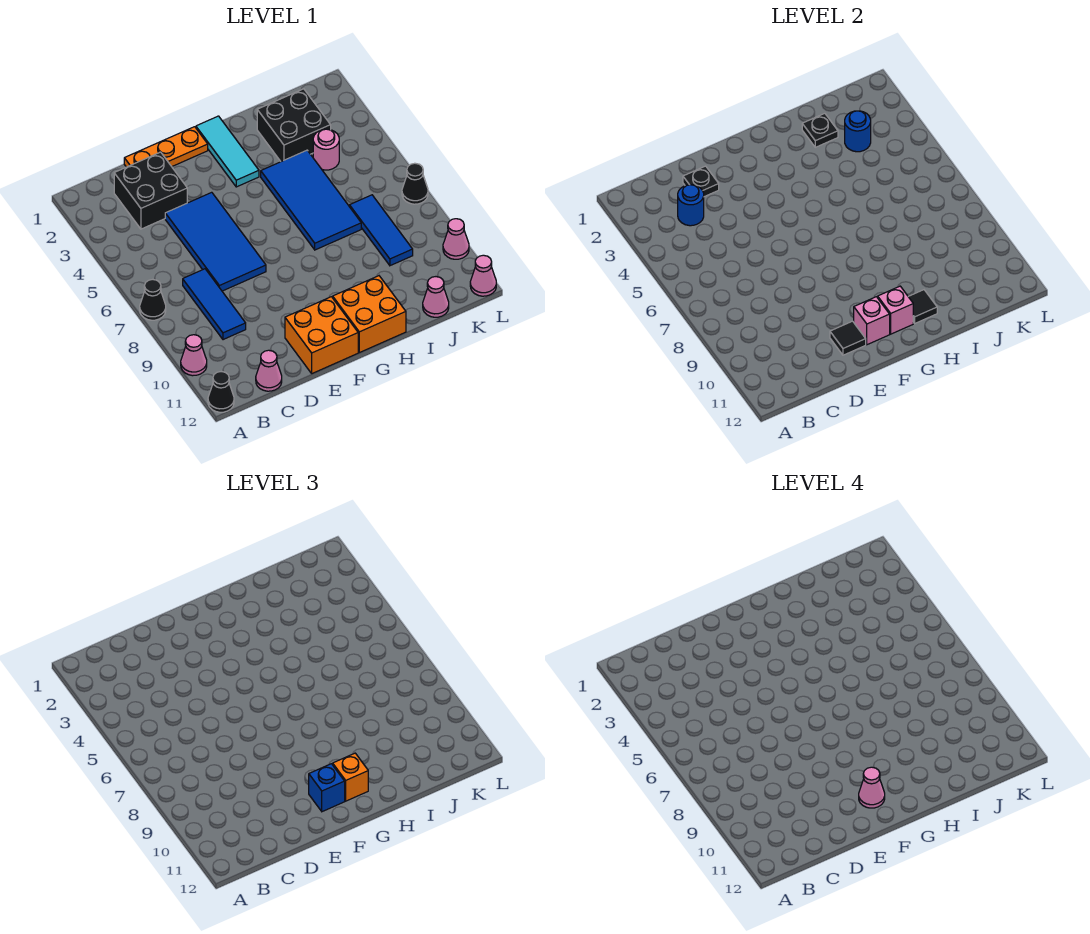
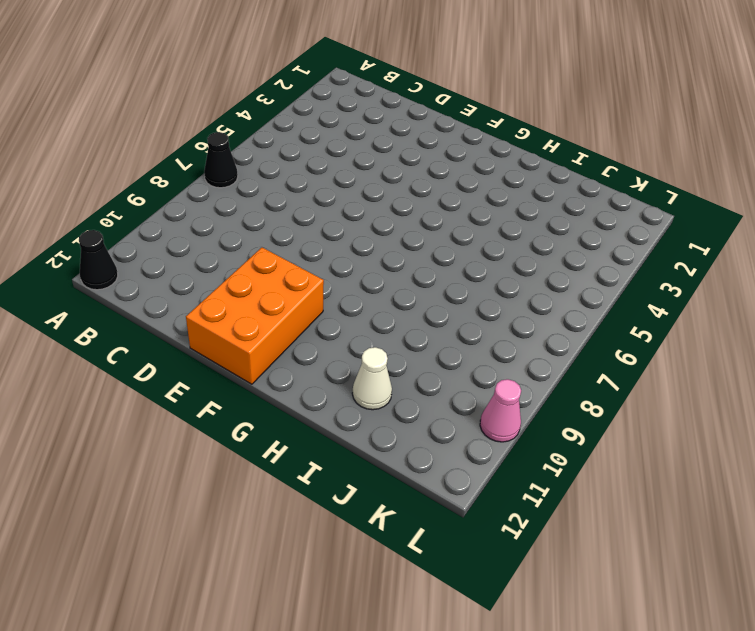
orange 2x3 brick [186,248,324,384] -> orange 2x2 brick [285,297,358,373]
white 1x1 cone [352,347,392,410] -> none
none -> pink 1x1 cone [181,335,207,376]
none -> black 2x2 brick [114,152,187,229]
none -> blue 1x3 tile [183,269,246,340]
none -> pink 1x1 cone [256,350,282,391]

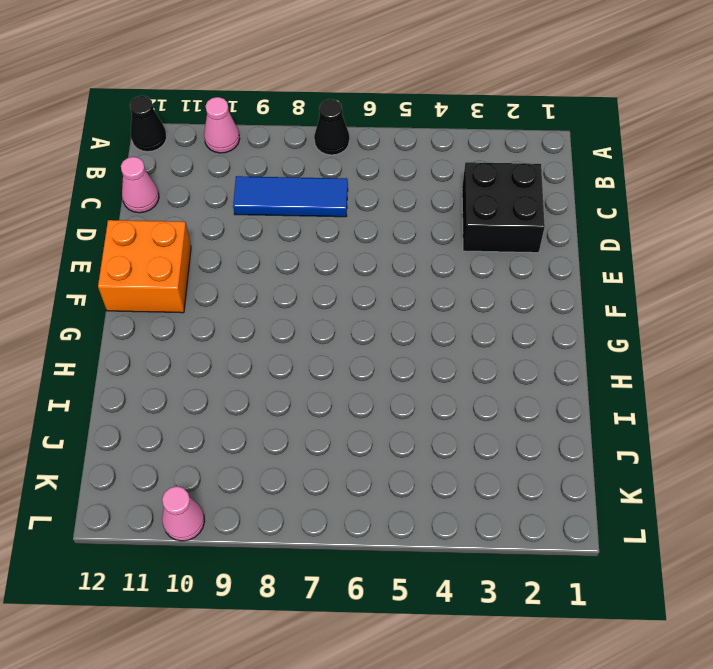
none -> orange 1x3 plate [124,127,208,167]
none -> blue 2x4 tile [165,192,266,291]
none -> cyan 1x3 tile [196,116,259,187]
none -> orange 2x2 brick [333,276,406,353]

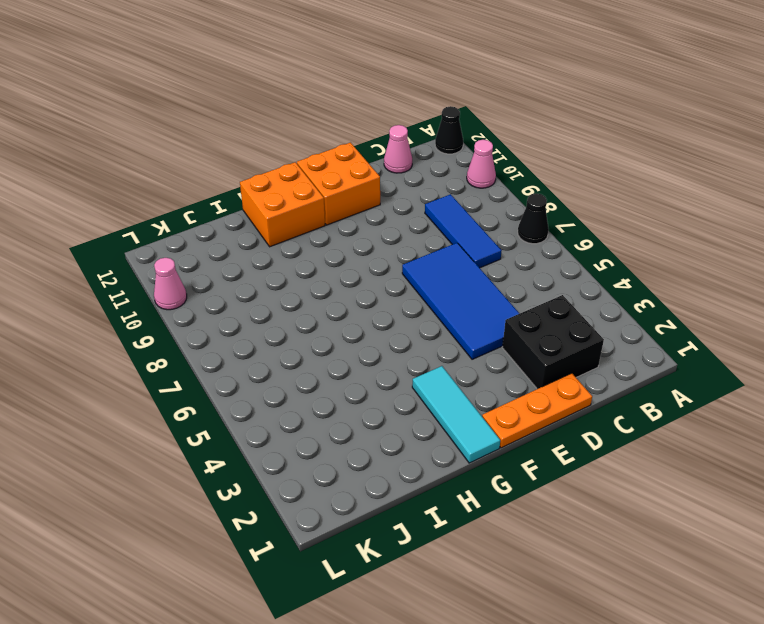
none -> blue 2x4 tile [261,150,361,250]
none -> black 2x2 brick [257,89,331,161]
none -> pink 1x1 round brick [313,129,339,170]
none -> blue 1x3 tile [349,195,413,266]

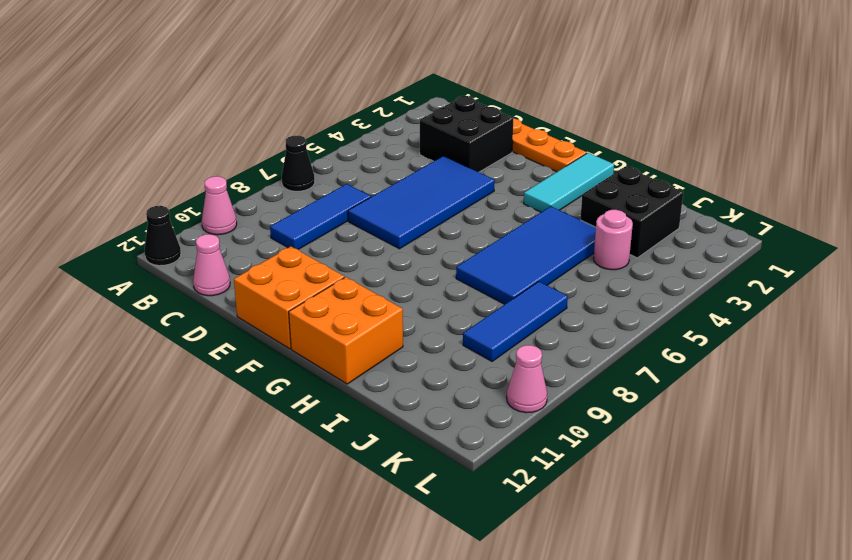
none -> pink 1x1 cone [423,277,449,317]
none -> black 1x1 cone [402,163,428,204]
none -> pink 1x1 cone [470,255,496,296]
none -> blue 1x1 round brick [678,185,704,226]

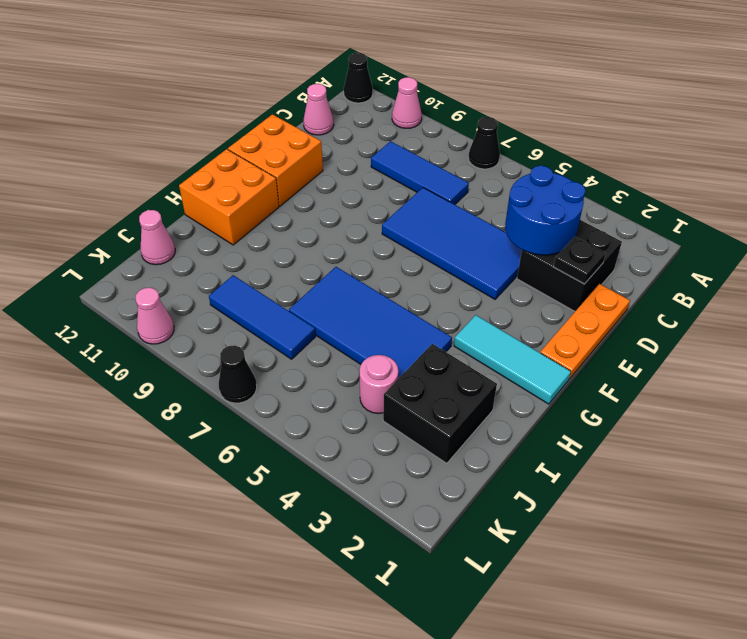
blue 2x2 round brick [505,166,586,255] -> blue 1x1 round brick [678,185,704,226]
none -> pink 1x1 cone [470,255,496,296]
none -> black 1x1 tile [830,321,866,355]
none -> pink 1x1 brick [854,297,890,345]
none -> pink 1x1 brick [878,286,913,334]

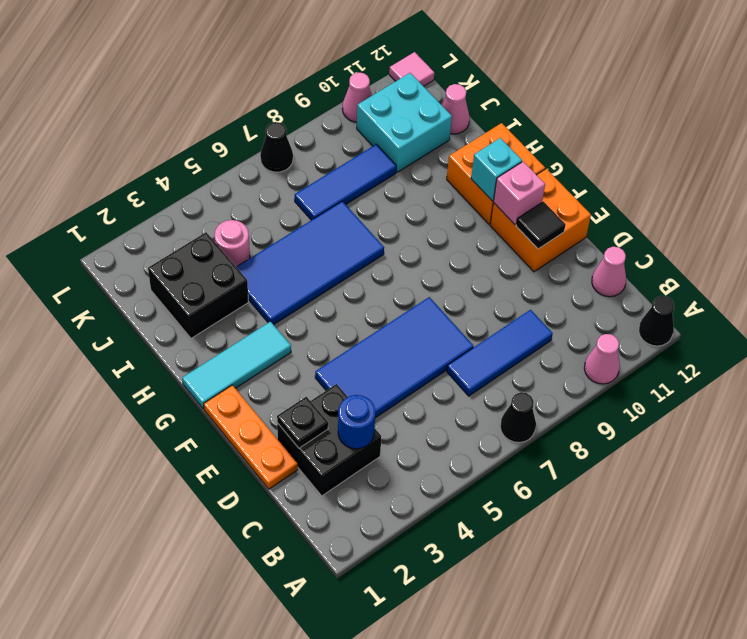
cyan 1x1 brick [471,138,522,201] -> pink 1x1 brick [878,286,913,334]
cyan 2x2 brick [357,73,452,172] -> none
pink 1x1 tile [389,52,434,86] -> pink 1x1 cone [470,255,496,296]
none -> black 1x1 tile [908,290,937,323]
none -> black 1x1 plate [802,113,838,147]
none -> blue 1x1 round brick [845,111,871,152]
none -> blue 1x1 brick [309,764,345,812]

